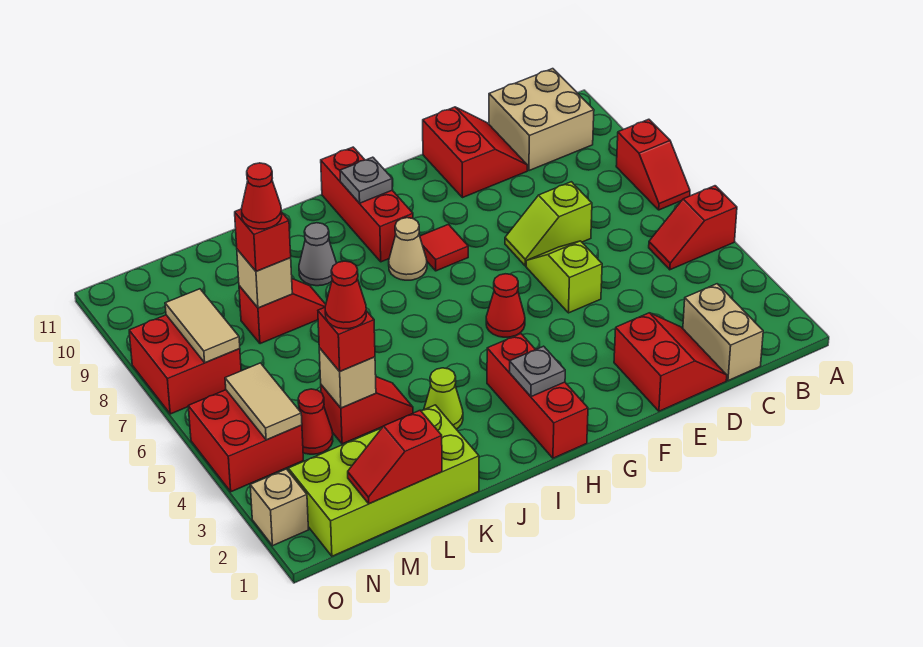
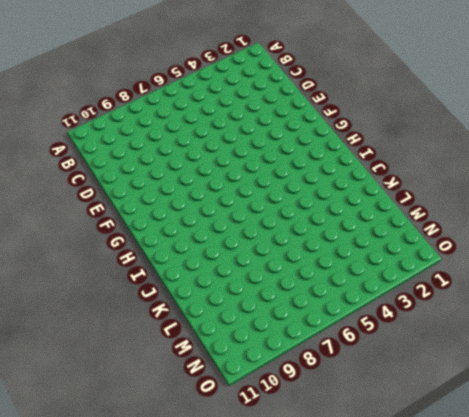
none -> red 1x2 slope [649,186,737,270]
none -> red 1x2 slope [616,119,690,210]
none -> tan 2x2 brick [489,69,594,171]
none -> tan 1x2 brick [683,284,763,381]

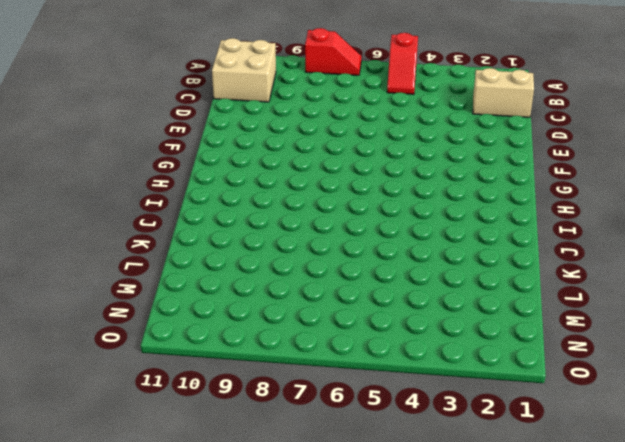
none -> red 2x2 slope [614,313,727,411]
none -> lime 1x2 slope [505,182,592,266]
none -> red 2x2 slope [423,107,527,198]
none -> lime 1x2 slope [526,241,602,313]

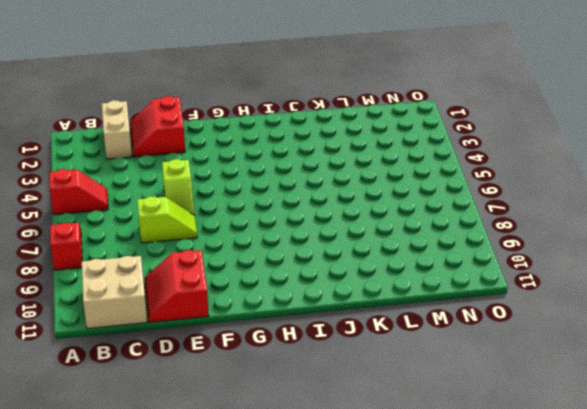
none -> red 1x1 cone [486,274,525,337]
none -> red 1x1 tile [420,224,468,271]
none -> red 1x3 brick [487,334,588,458]
none -> tan 1x1 cone [389,218,427,280]

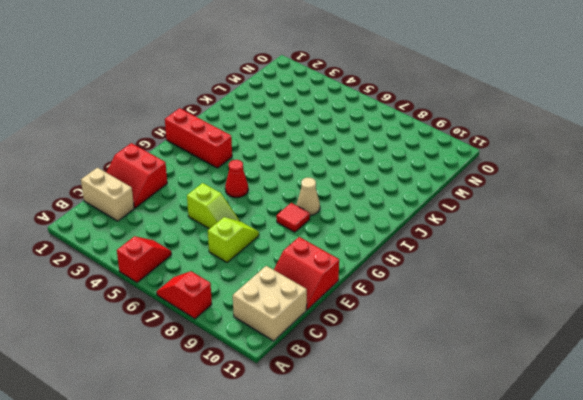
none -> red 1x3 brick [321,147,413,262]
none -> lime 1x1 cone [424,368,463,429]
none -> grey 1x1 cone [299,223,336,286]
none -> lime 2x4 brick [288,405,479,556]

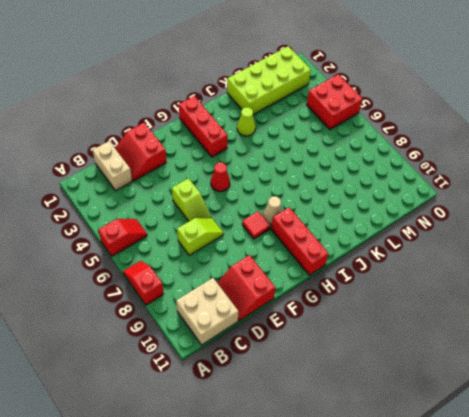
none -> grey 1x1 cone [299,223,336,286]
none -> red 1x2 slope [321,377,413,444]
none -> red 1x2 slope [239,279,326,344]
none -> red 1x1 cone [298,389,333,454]

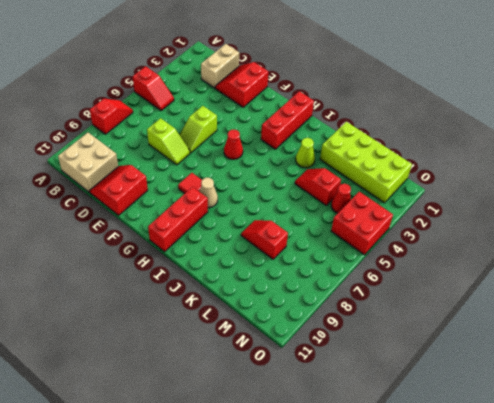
none -> grey 1x1 cone [299,223,336,286]
none -> red 2x2 brick [129,315,241,414]
none -> tan 1x1 brick [250,469,309,546]
none -> grey 1x1 plate [509,346,565,397]

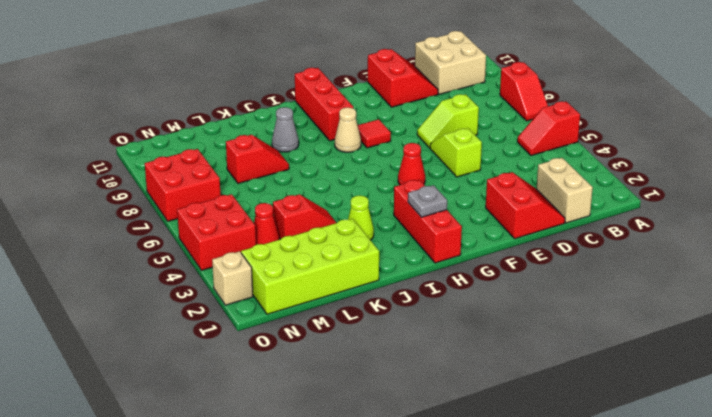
none -> grey 1x1 plate [340,157,393,203]
none -> red 1x2 slope [348,411,442,504]
none -> tan 1x1 brick [319,348,376,408]
none -> tan 1x1 brick [237,249,292,308]

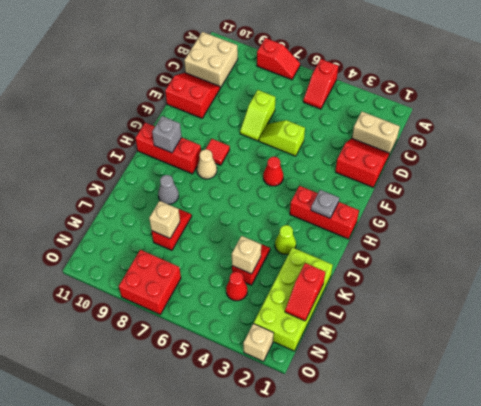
grey 1x1 brick [152,116,182,153] -> grey 1x1 plate [340,157,393,203]
none -> red 2x2 brick [188,390,303,492]
none -> tan 1x2 tile [225,363,302,440]
none -> tan 1x2 tile [165,289,240,363]
none -> red 1x1 brick [318,308,375,371]

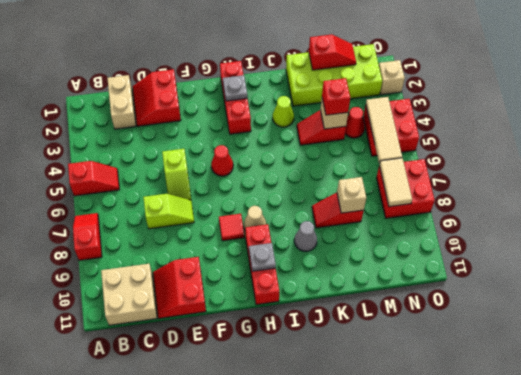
tan 1x3 tile [366,97,402,164] -> tan 1x2 tile [225,363,302,440]
none -> red 1x1 brick [235,209,291,271]
none -> red 1x1 cone [325,261,366,329]
none -> red 1x1 cone [242,163,282,229]

